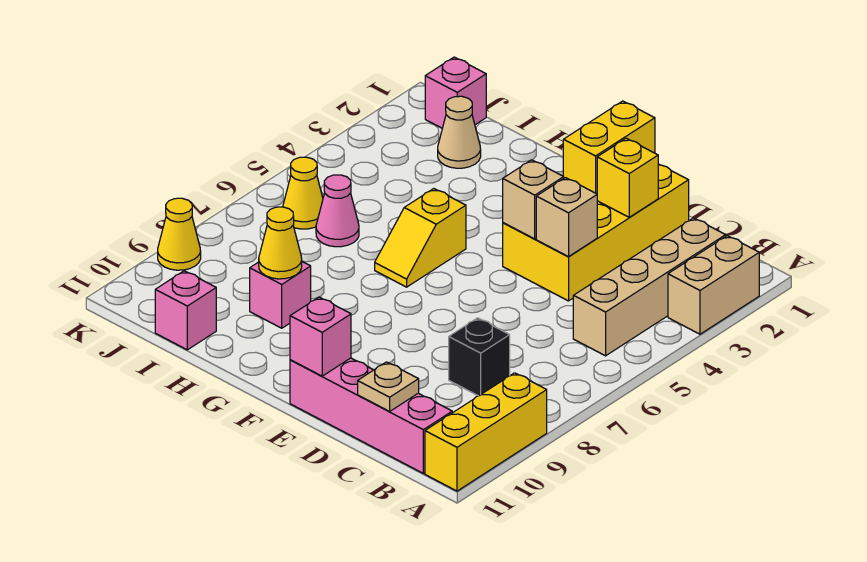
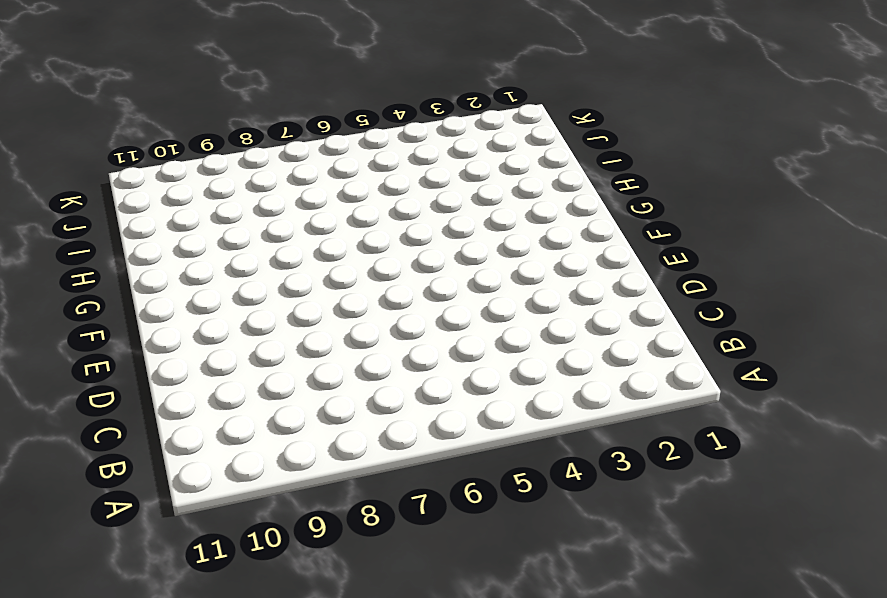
none -> tan 1x2 brick [668,236,759,334]
none -> yellow 1x3 brick [425,373,547,491]
none -> tan 1x4 brick [573,218,726,356]

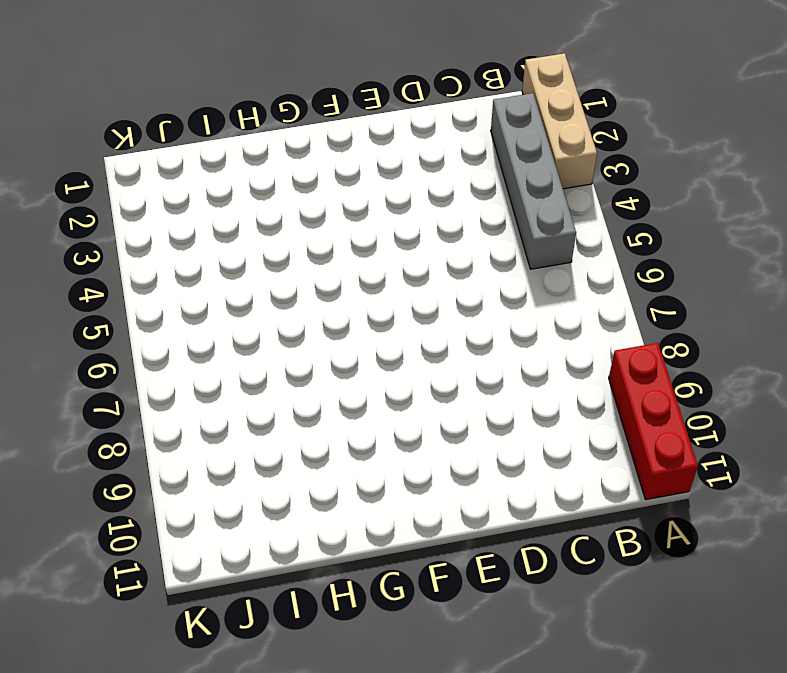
tan 1x3 brick [522,53,597,189] -> tan 1x2 brick [668,236,759,334]
red 1x3 brick [609,343,698,500] -> yellow 1x3 brick [425,373,547,491]
grey 1x4 brick [491,93,576,269] -> tan 1x4 brick [573,218,726,356]
none -> pink 1x4 brick [290,358,452,473]
none -> black 1x1 brick [449,318,510,396]
none -> yellow 2x4 brick [503,164,689,301]

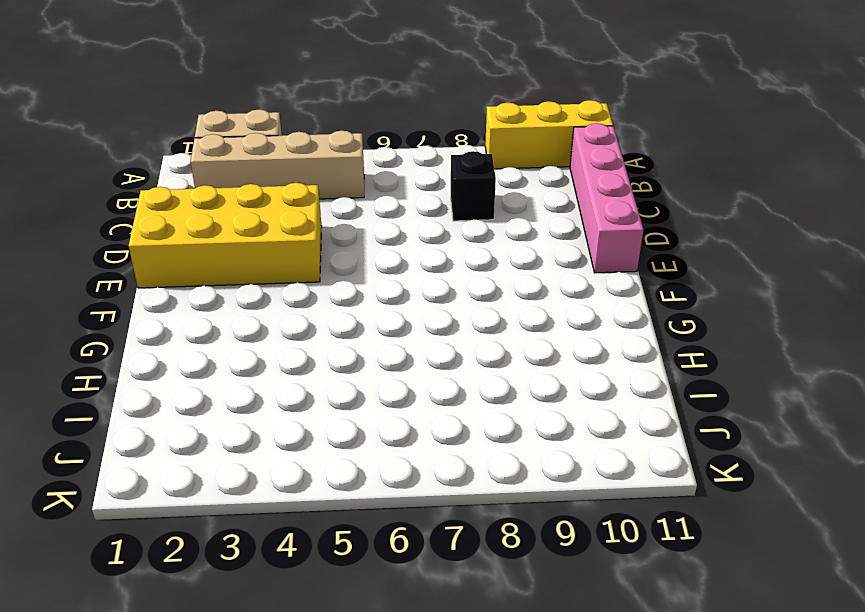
none -> yellow 1x2 slope [375,189,466,287]
none -> pink 1x1 brick [250,262,311,328]
none -> tan 1x1 cone [438,96,481,168]

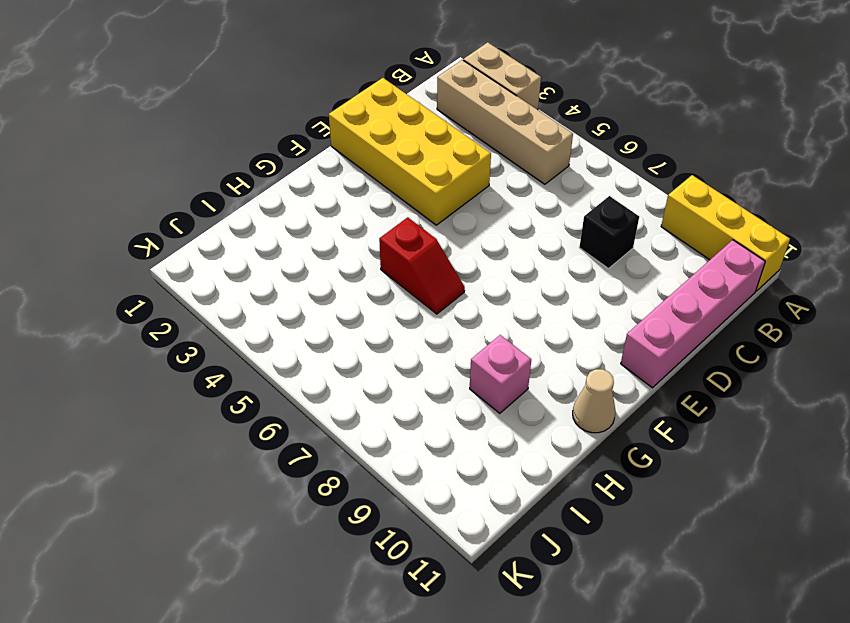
red 1x2 slope [379,217,465,314] -> yellow 1x2 slope [375,189,466,287]
tan 1x1 cone [573,369,616,433] -> tan 1x1 cone moved to [438,96,481,168]
none -> pink 1x1 cone [316,175,359,247]
none -> pink 1x1 brick [155,271,216,350]
none -> pink 1x1 brick [425,57,486,128]

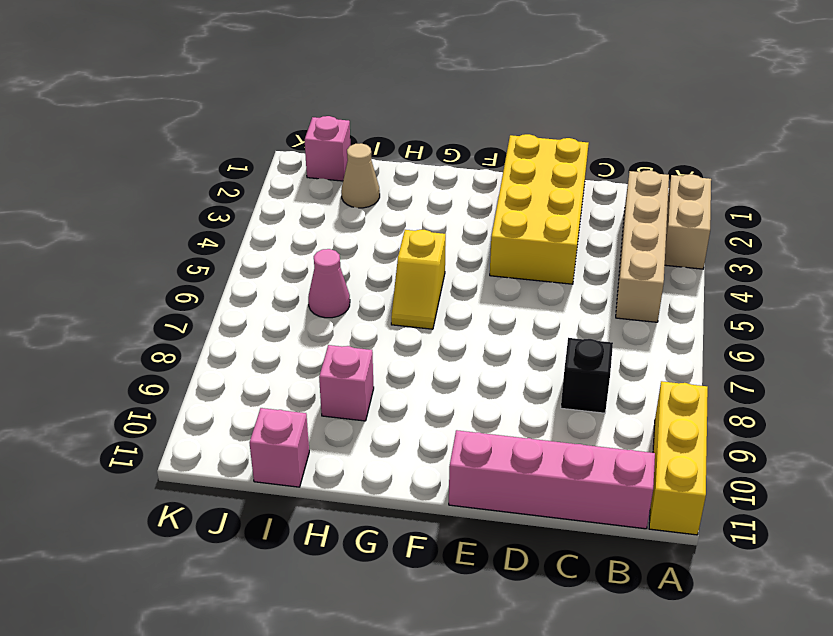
none -> yellow 1x1 cone [283,157,323,229]
none -> yellow 1x1 cone [158,198,201,270]
none -> tan 1x1 plate [358,362,419,411]

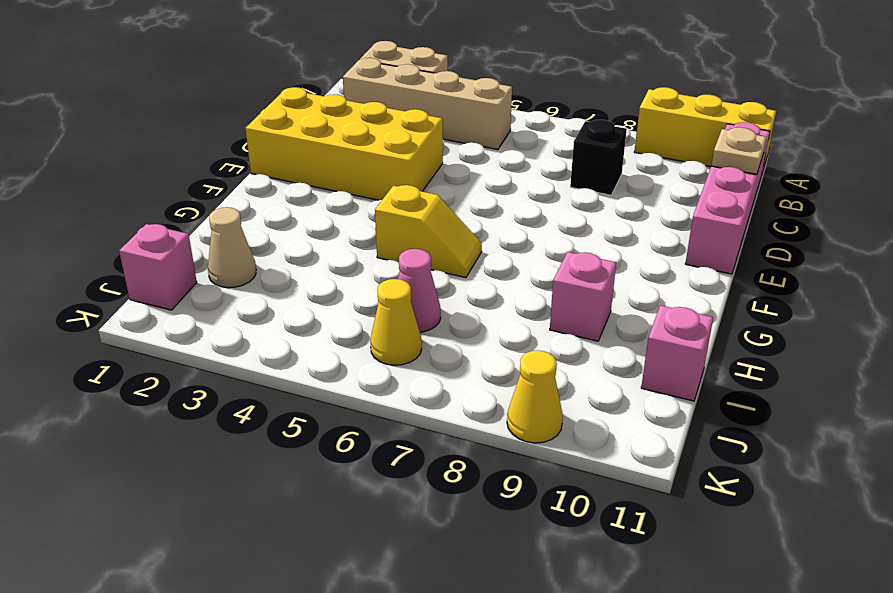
none -> yellow 1x1 brick [597,138,658,217]
none -> tan 1x1 brick [536,178,597,257]
none -> yellow 1x2 brick [563,101,655,194]

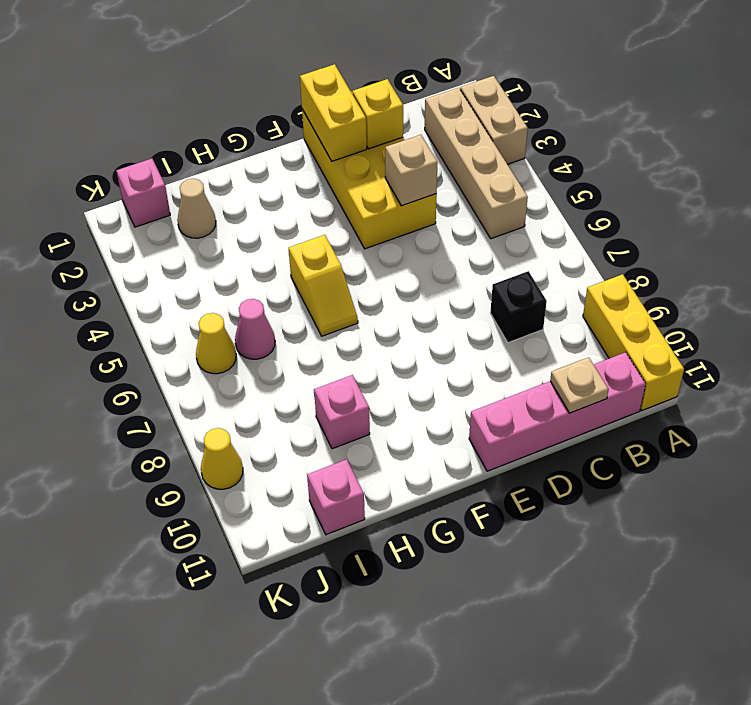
none -> tan 1x1 brick [503,160,564,239]
none -> pink 1x1 brick [290,297,351,376]
none -> yellow 1x1 cone [259,207,302,279]

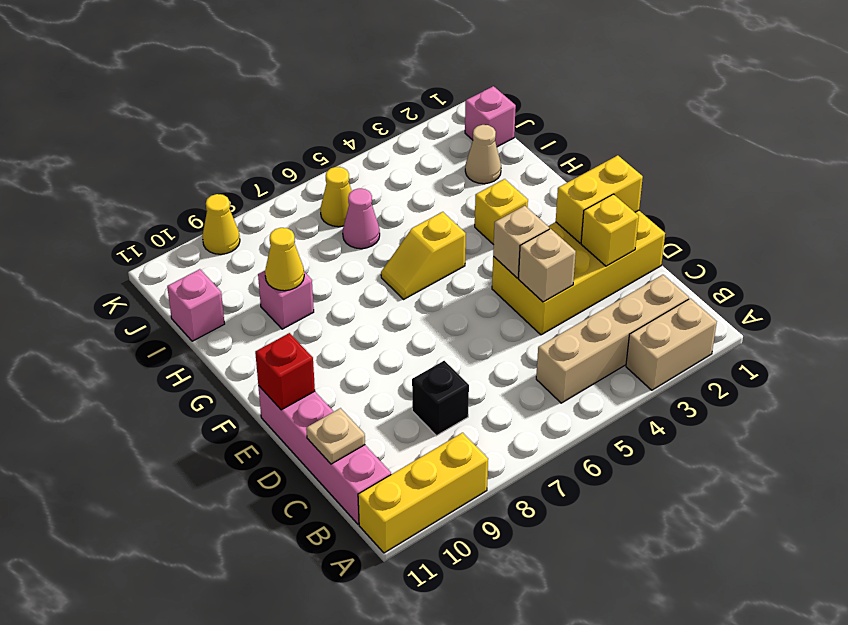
red 1x1 brick [255,333,315,410] -> pink 1x1 brick [290,297,351,376]
yellow 1x1 brick [475,179,528,245] -> none

